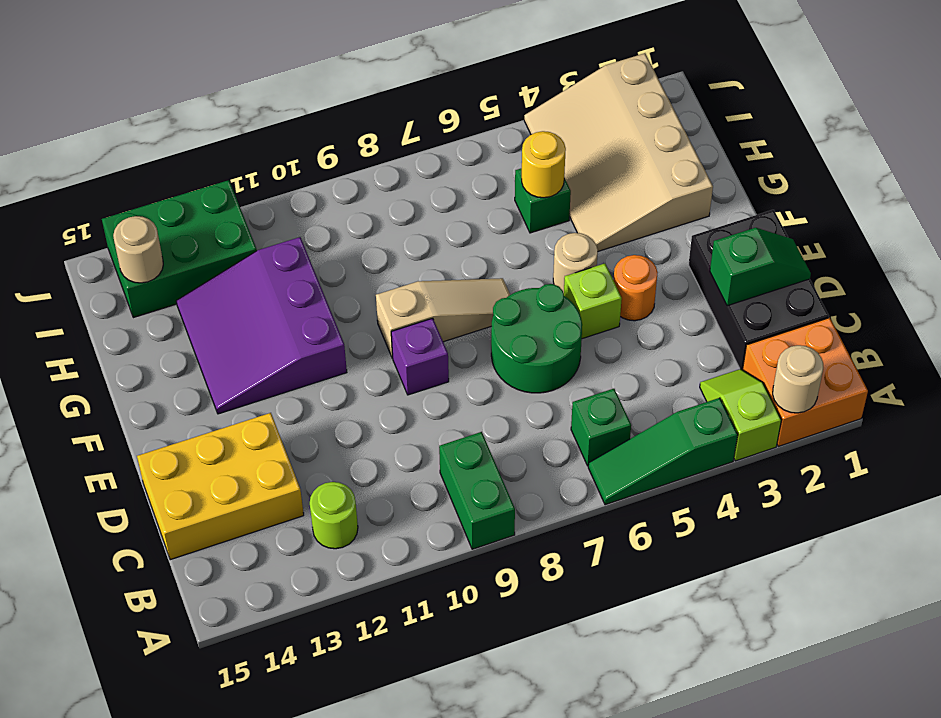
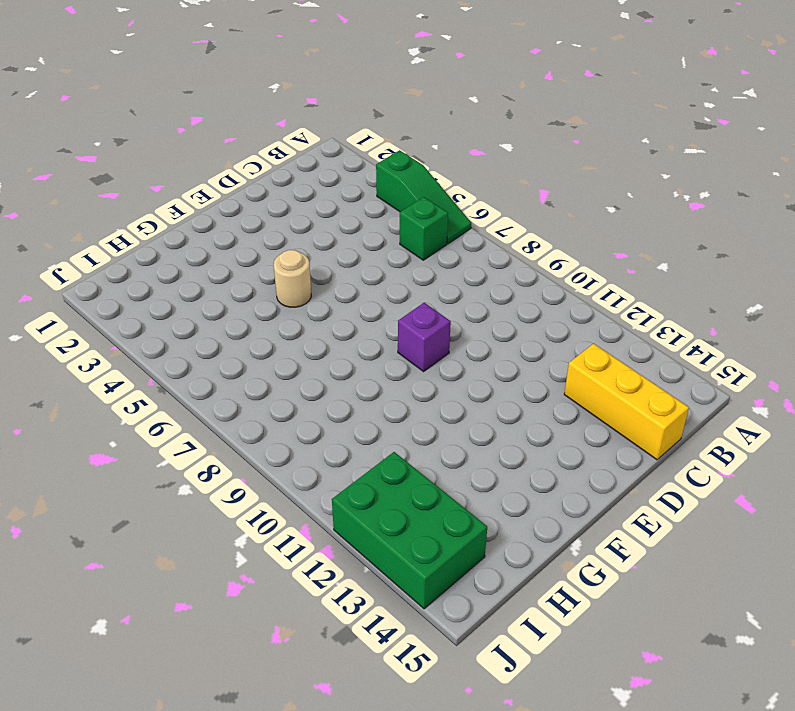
yellow 1x3 brick [564,343,689,460] -> yellow 2x3 brick [137,413,304,560]
none -> orange 2x2 brick [743,318,868,446]
none -> lime 1x2 slope [700,369,781,461]
none -> green 1x2 brick [439,432,515,549]

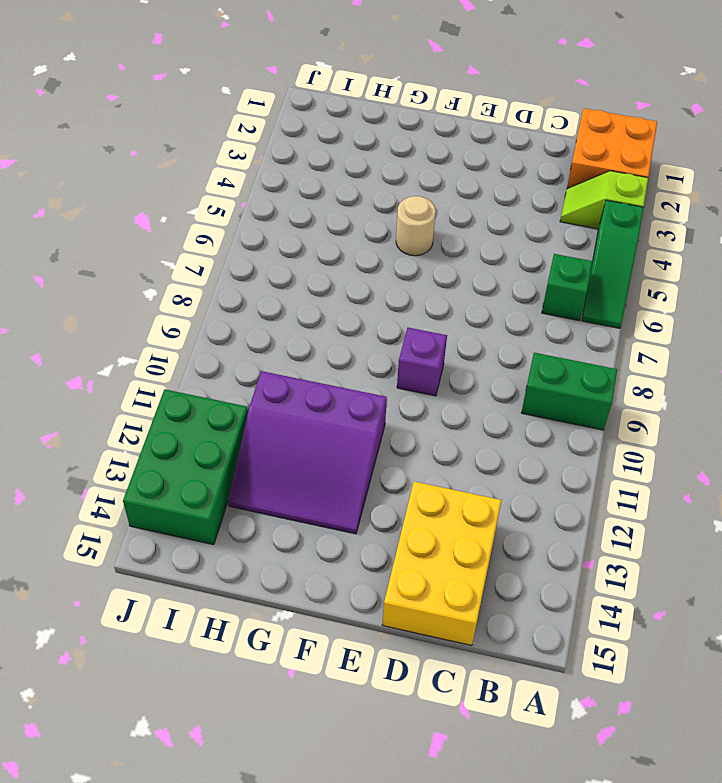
none -> lime 1x1 round brick [310,482,358,549]
none -> black 2x3 brick [689,210,829,370]
none -> green 2x2 round brick [491,284,582,393]

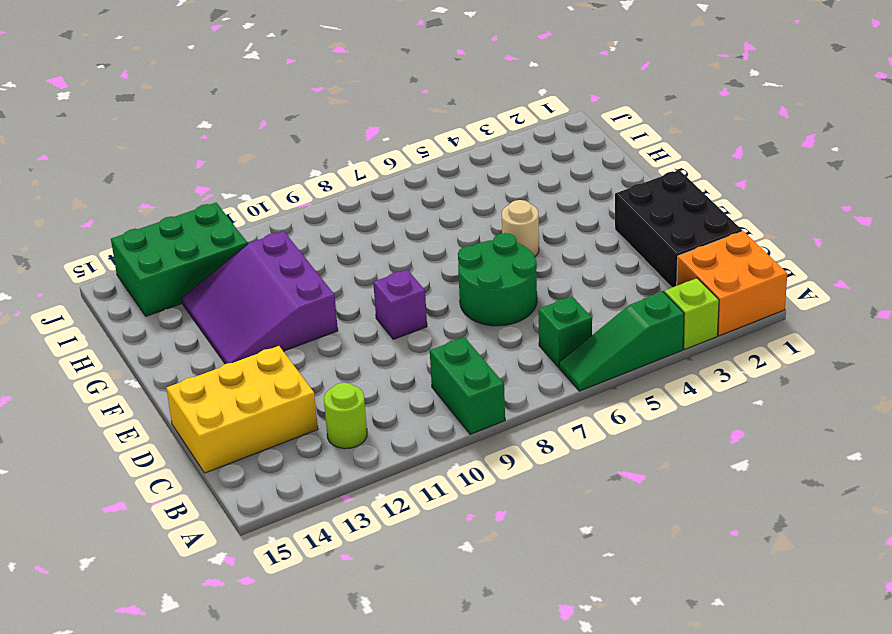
none -> orange 1x1 round brick [613,255,658,321]
none -> lime 1x1 brick [564,263,622,339]
none -> tan 1x3 slope [376,278,510,358]

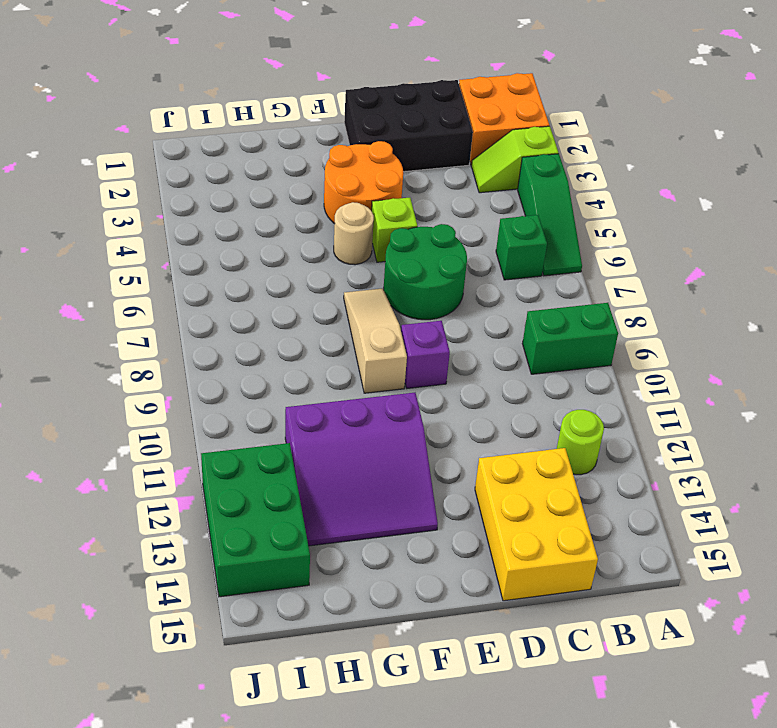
orange 2x2 round brick [324,141,403,224] -> orange 1x1 round brick [613,255,658,321]
none -> tan 3x4 slope [524,53,713,251]
none -> green 1x1 brick [515,168,571,233]
none -> tan 1x1 round brick [773,345,823,413]

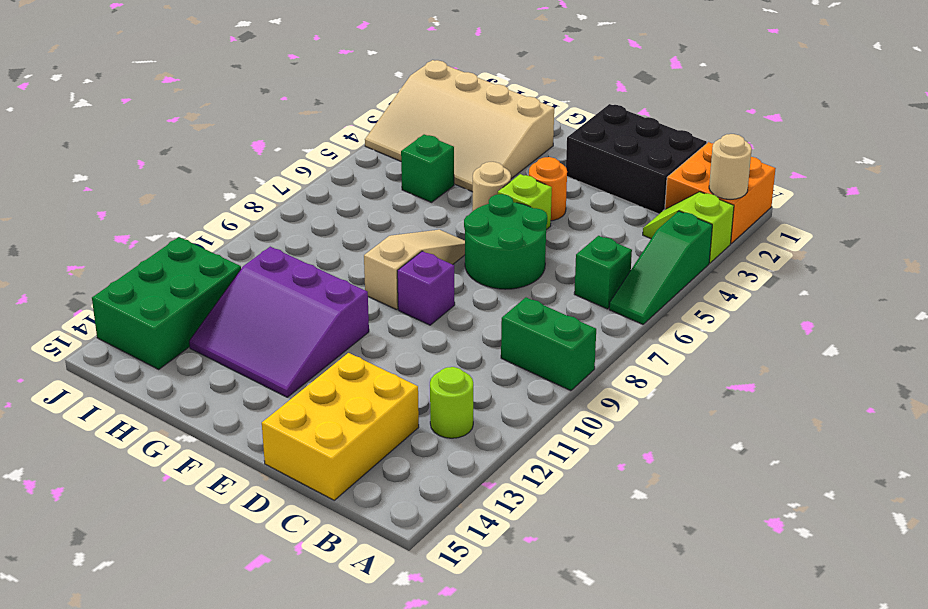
none -> green 1x2 slope [710,228,811,306]
none -> yellow 1x1 round brick [522,131,566,198]
none -> tan 1x1 round brick [113,216,163,283]

